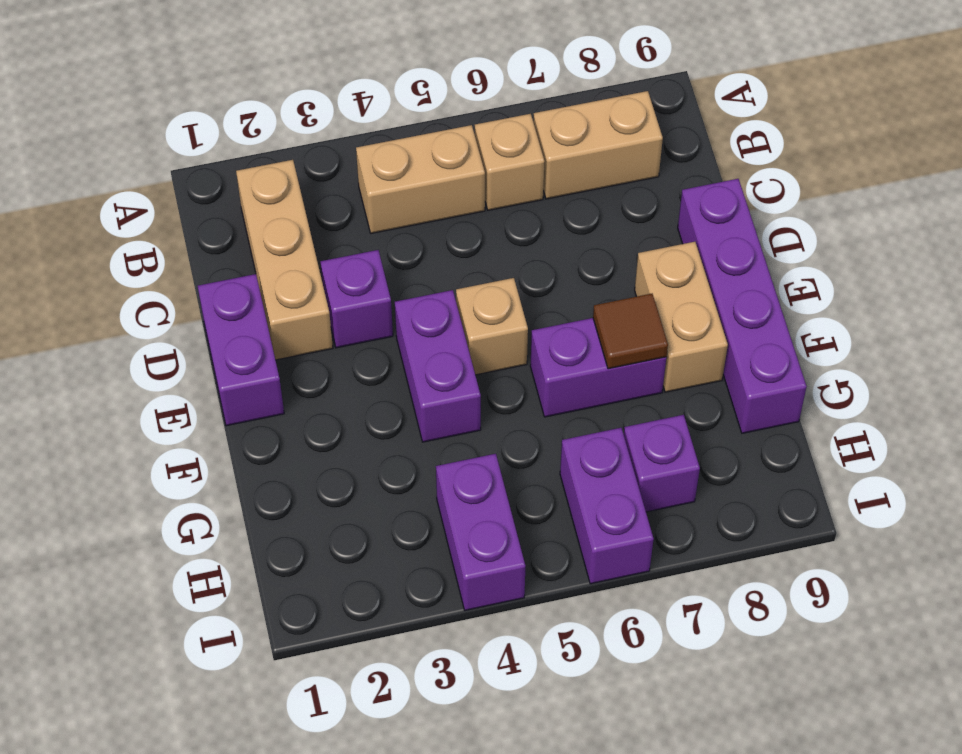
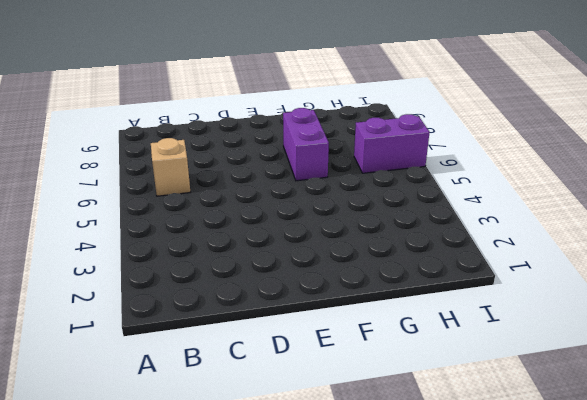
none -> tan 1x3 brick [236,160,333,360]
none -> tan 1x2 brick [356,125,485,233]
none -> tan 1x2 brick [533,91,663,199]

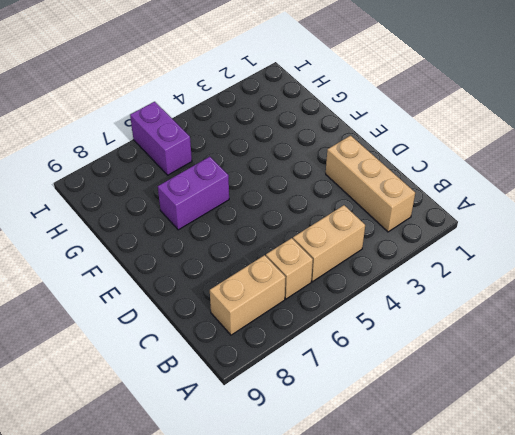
none -> purple 1x2 brick [198,274,284,426]
none -> purple 1x1 brick [321,250,393,348]
none -> purple 1x4 brick [678,179,807,433]

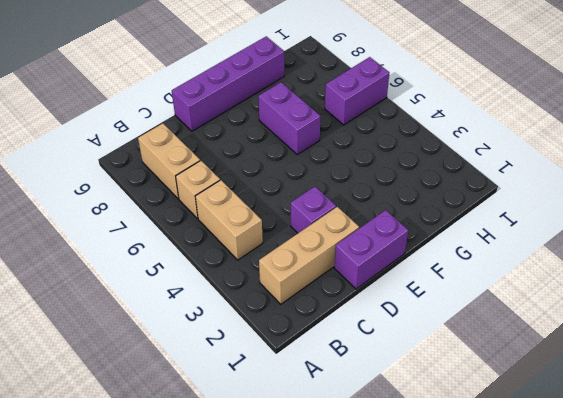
none -> purple 1x2 brick [395,290,481,442]
none -> tan 1x1 brick [456,278,528,375]
none -> tan 1x2 brick [635,242,728,392]

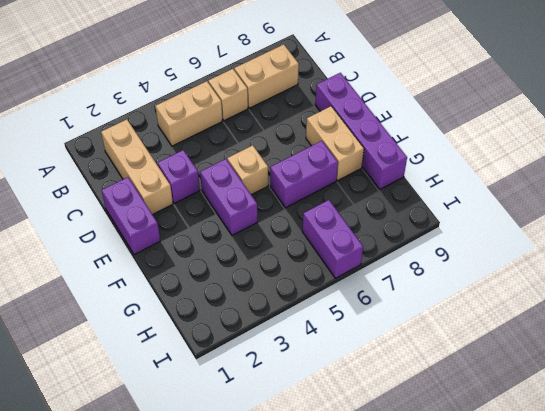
none -> purple 1x2 brick [436,454,525,610]
none -> purple 1x1 brick [624,415,700,512]
none -> brown 1x1 tile [593,294,668,369]

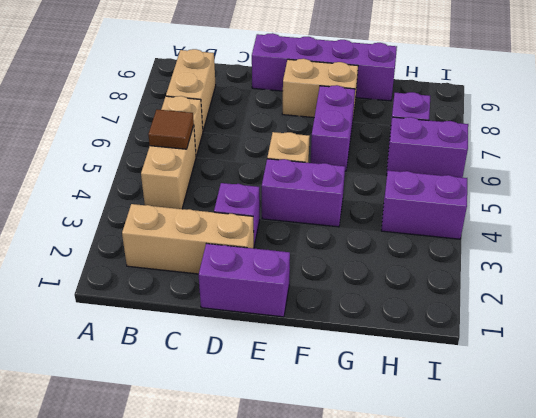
brown 1x1 tile [148,110,194,149] -> brown 1x1 tile moved to [593,294,668,369]

